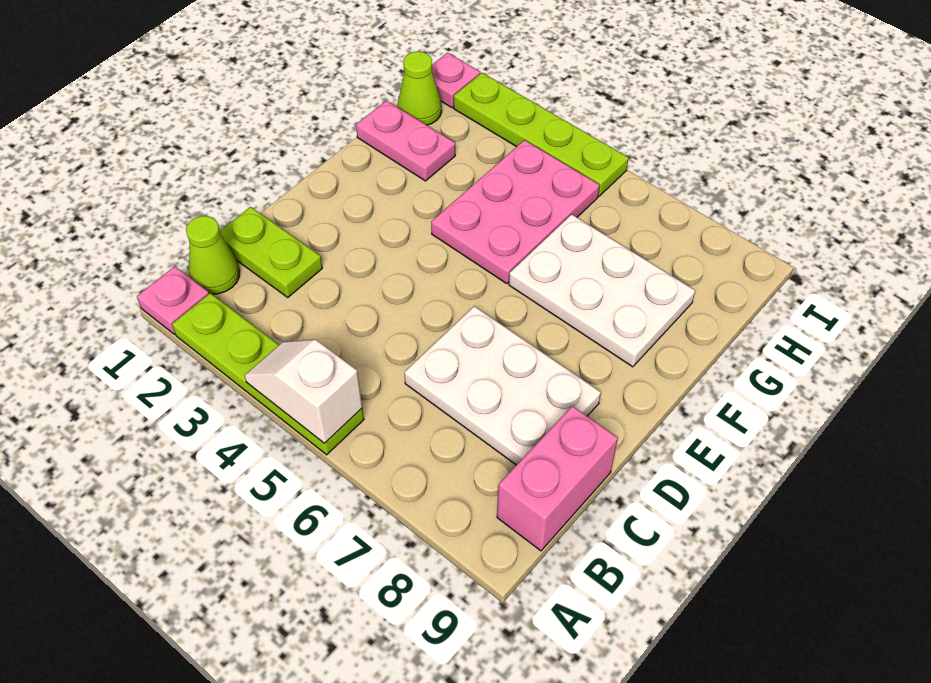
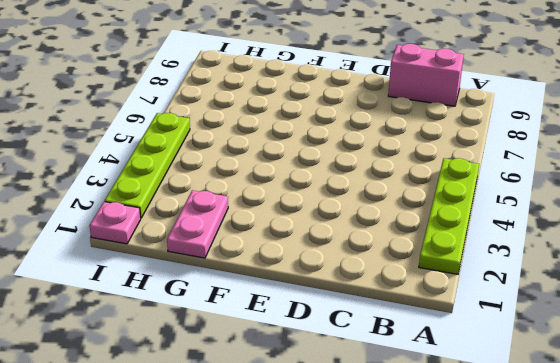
none -> pink 1x1 plate [137,266,209,334]
none -> lime 1x1 cone [186,216,240,294]
none -> lime 1x2 plate [220,207,322,297]

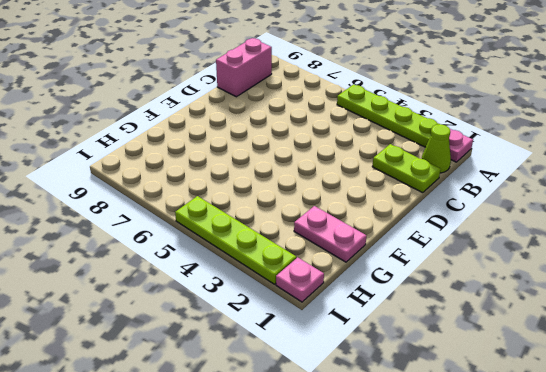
none -> white 2x3 plate [404,306,601,465]
none -> pink 2x3 plate [431,140,600,284]
none -> white 2x3 plate [509,214,695,367]

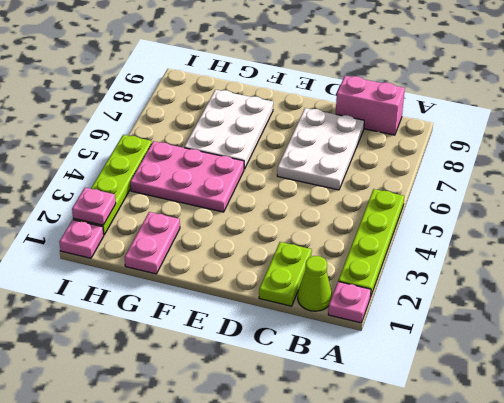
pink 1x1 plate [72,188,116,225] -> none
none -> lime 1x1 cone [398,51,442,125]
none -> white 1x2 slope [245,340,362,443]

